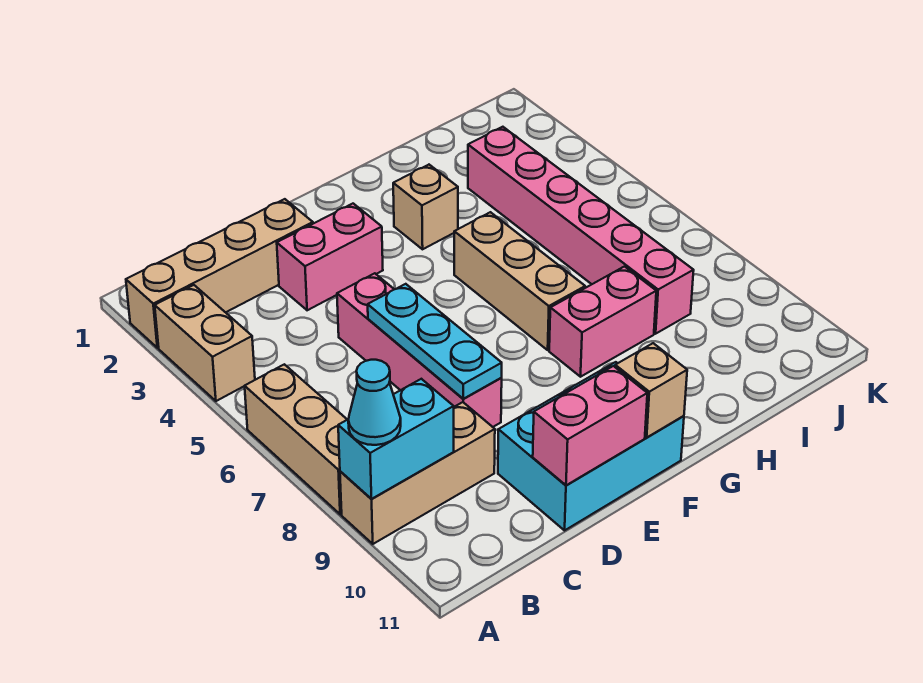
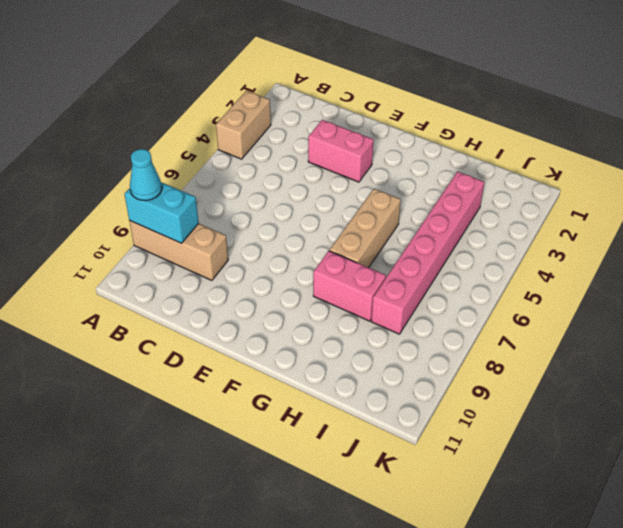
none -> tan 1x4 brick [126,199,313,348]
none -> tan 1x3 brick [245,364,347,514]
none -> pink 1x4 brick [337,273,502,427]

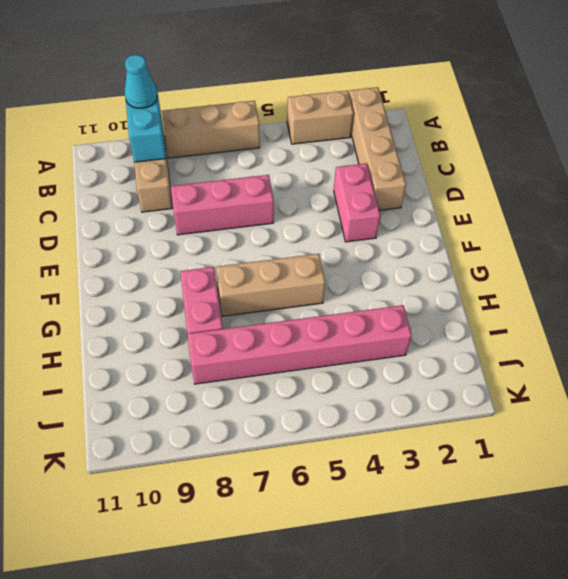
pink 1x3 brick [171,175,274,235] -> pink 1x4 brick [337,273,502,427]
none -> cyan 2x3 brick [498,362,684,530]
none -> tan 1x1 brick [393,165,458,249]
none -> cyan 1x3 plate [368,284,502,399]

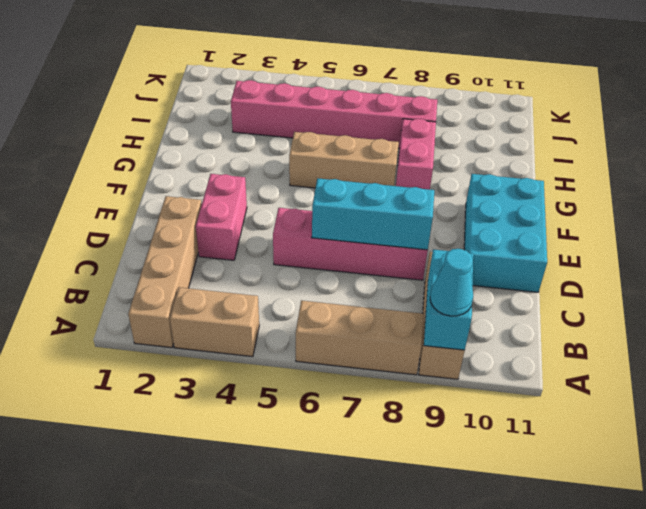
cyan 1x3 brick [312,178,434,250] -> cyan 1x3 plate [368,284,502,399]
none -> tan 1x1 brick [393,165,458,249]
none -> pink 1x2 brick [533,366,647,485]
none -> tan 1x1 brick [615,343,687,437]

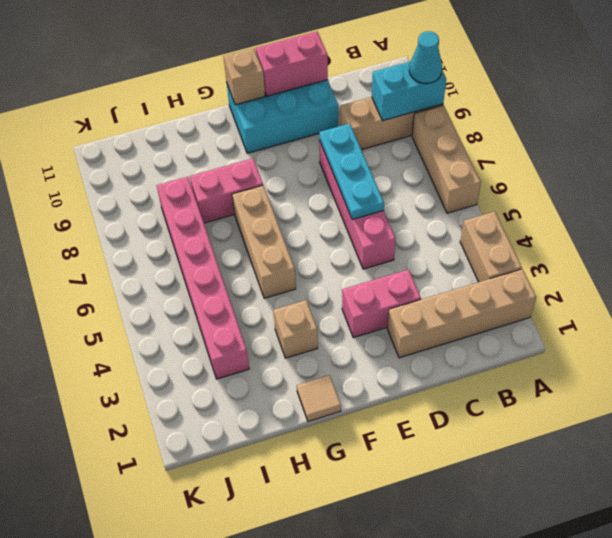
tan 1x1 tile [297,375,341,421] -> none

